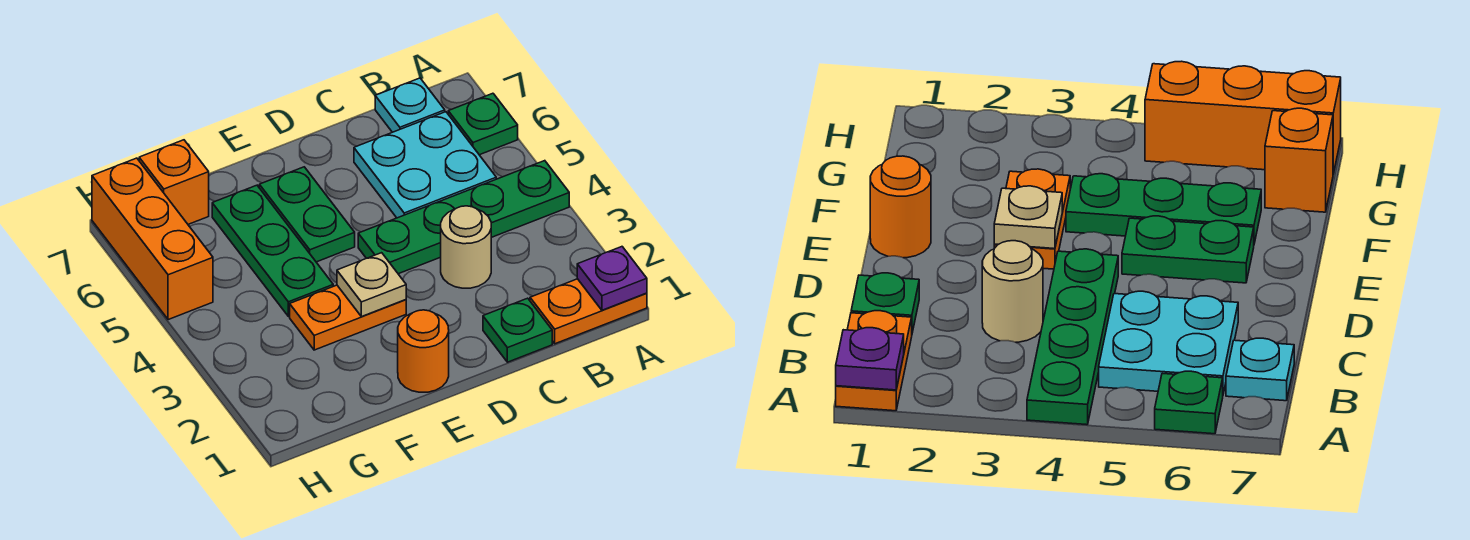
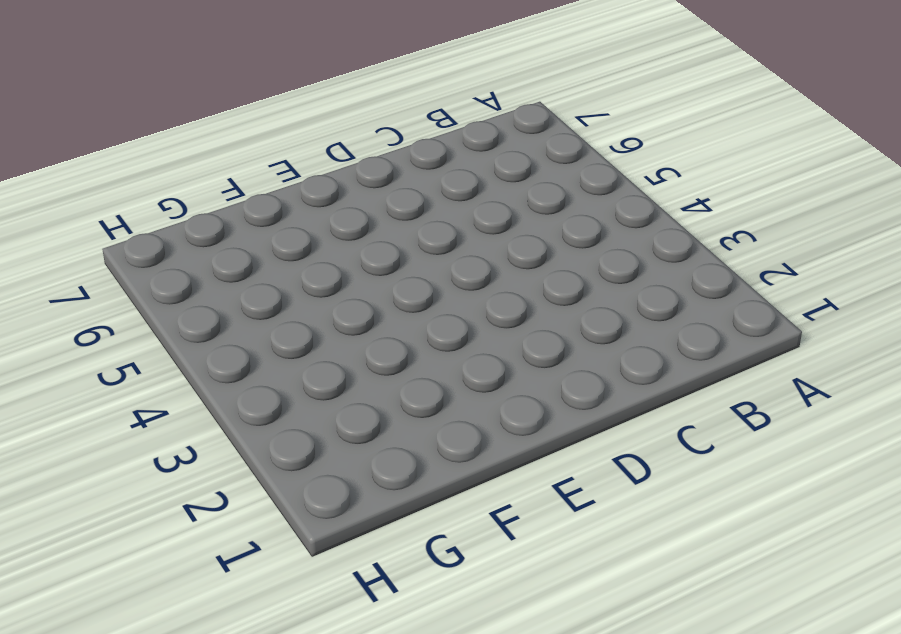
none -> orange 1x2 plate [530,279,647,344]
none -> green 1x4 plate [358,161,569,274]
none -> green 1x1 plate [448,93,518,155]

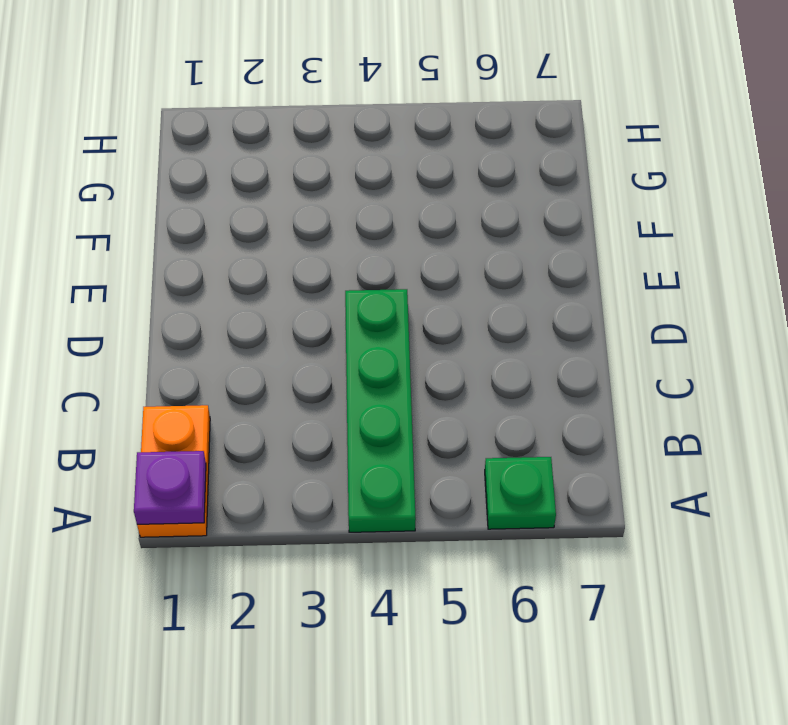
none -> cyan 2x2 plate [354,112,496,218]
none -> cyan 1x1 plate [375,78,445,132]
none -> green 1x1 plate [483,298,552,362]

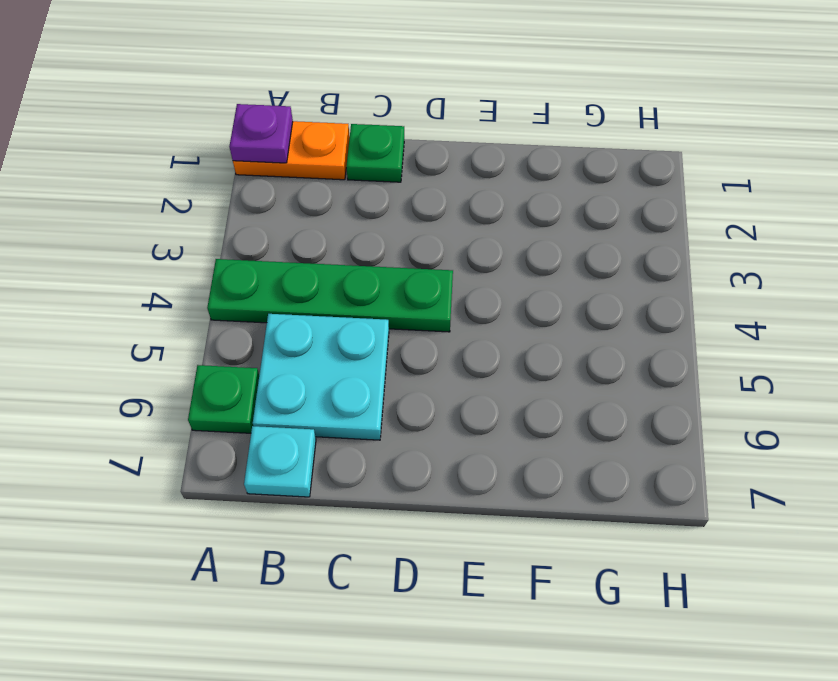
none -> tan 1x1 round brick [441,206,491,288]
none -> orange 1x1 round brick [398,310,449,392]
none -> orange 1x2 plate [290,285,406,350]

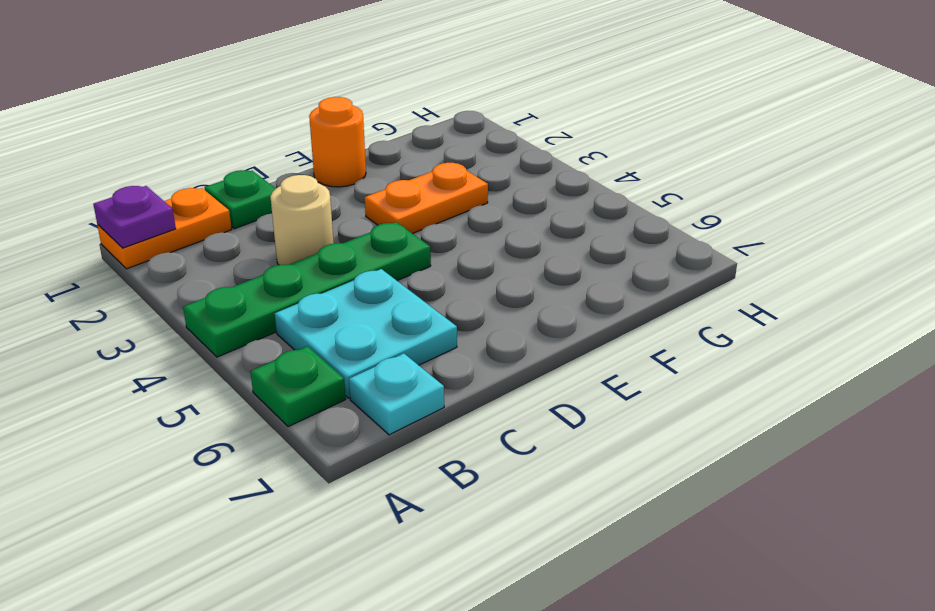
none -> green 1x2 plate [259,167,355,262]
none -> green 1x3 plate [212,185,333,316]
none -> orange 1x1 brick [139,140,209,224]

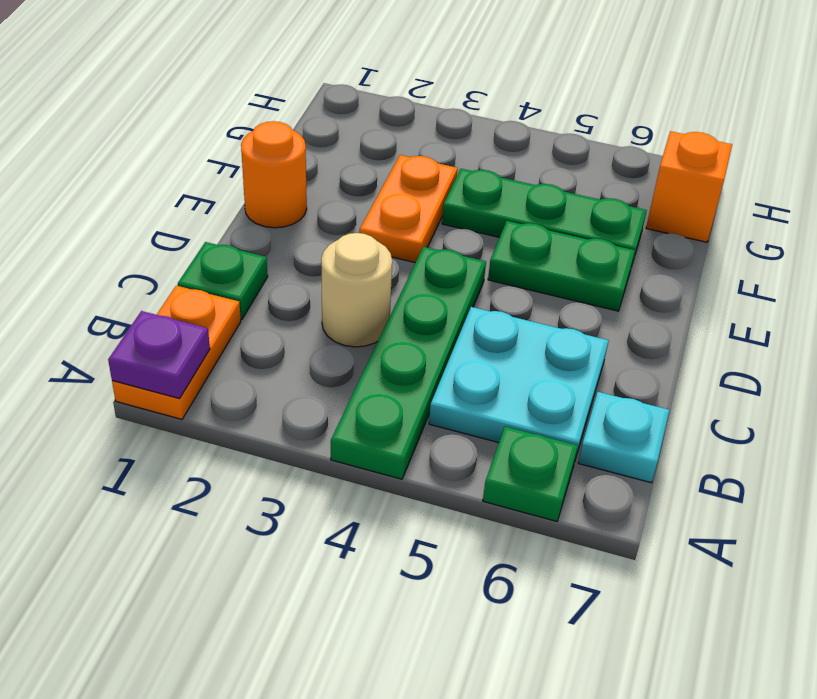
none -> orange 1x3 brick [92,158,213,320]
none -> tan 1x1 plate [337,253,406,317]

